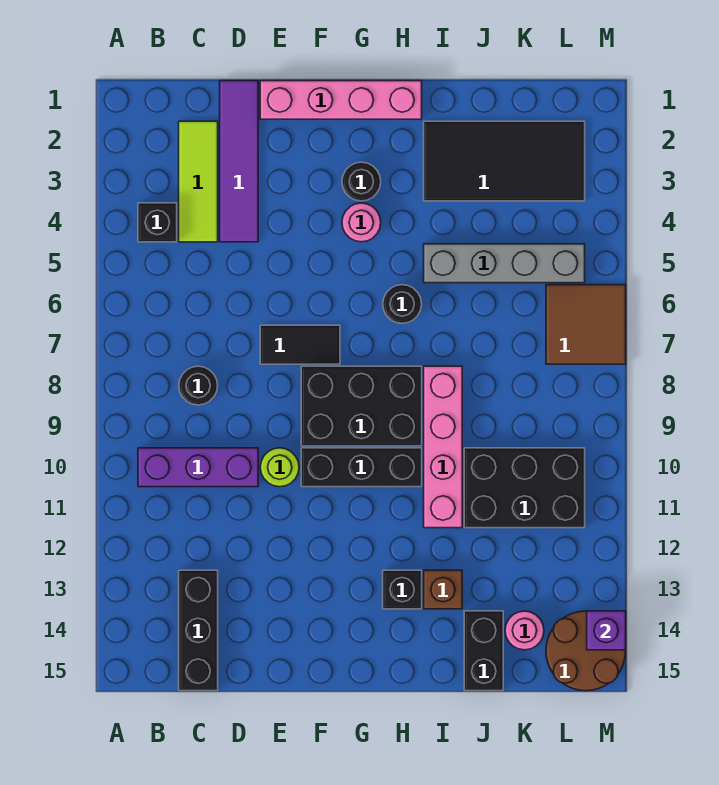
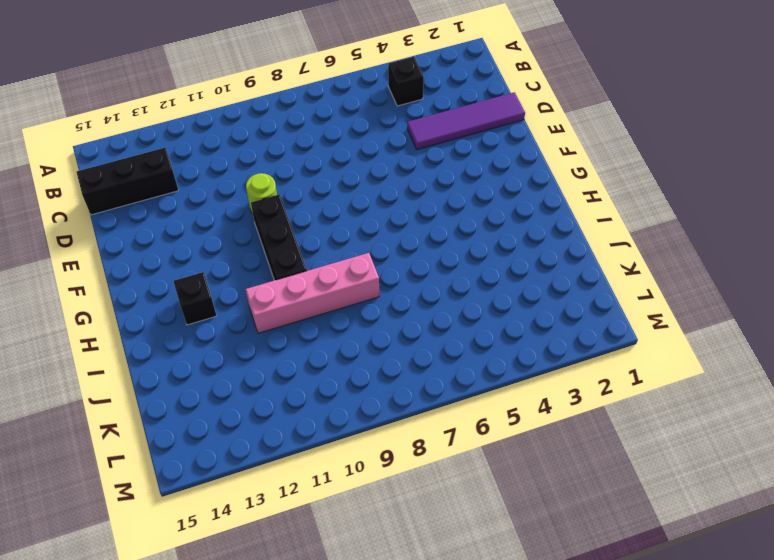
none -> purple 1x3 brick [138,448,258,487]
none -> lime 1x3 tile [179,121,218,242]
none -> black 1x1 round brick [179,366,218,405]

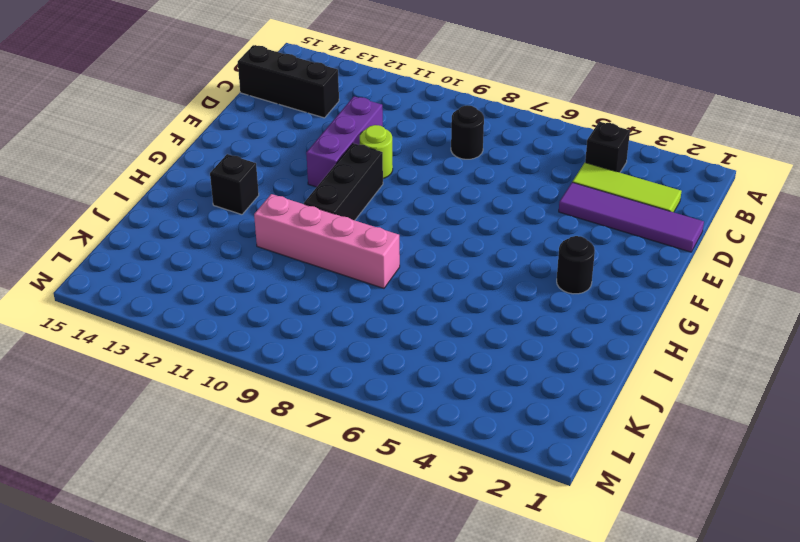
purple 1x3 brick [306,97,383,187] -> purple 1x3 brick moved to [138,448,258,487]
none -> pink 1x4 brick [260,81,422,119]
none -> black 1x2 tile [260,325,340,364]
none -> black 2x3 brick [301,366,422,446]

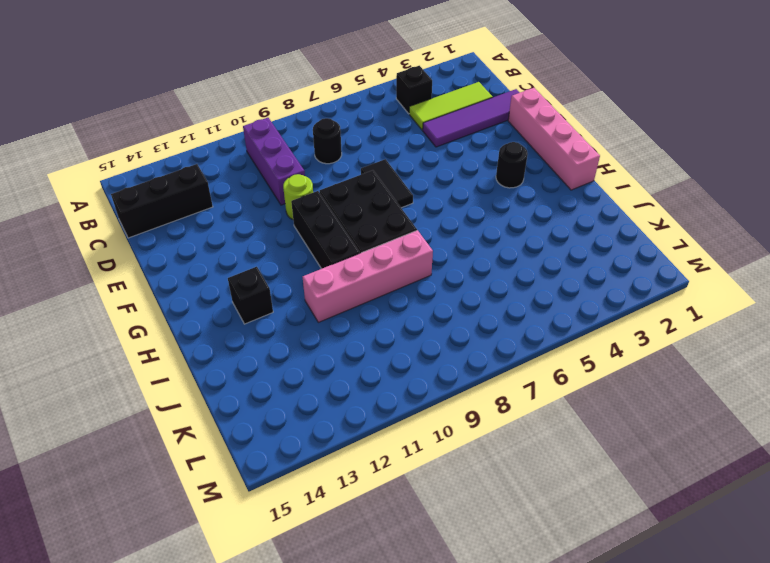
none -> pink 1x1 round brick [342,203,381,242]
none -> black 1x1 round brick [383,285,422,323]
none -> black 2x4 tile [424,121,585,201]

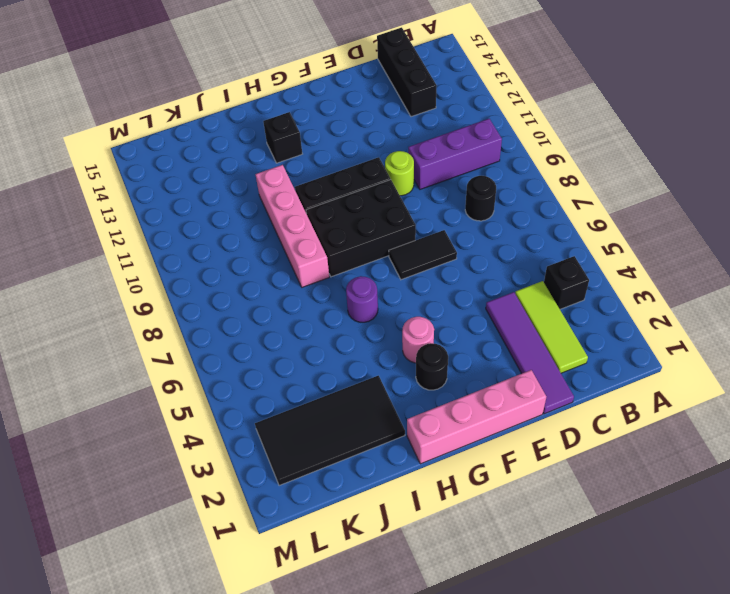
purple 1x1 round brick [346,276,378,322] -> black 1x1 round brick [383,285,422,323]
none -> grey 1x4 brick [424,244,585,283]
none -> brown 1x1 brick [424,570,462,609]
none -> black 2x3 brick [464,448,585,528]

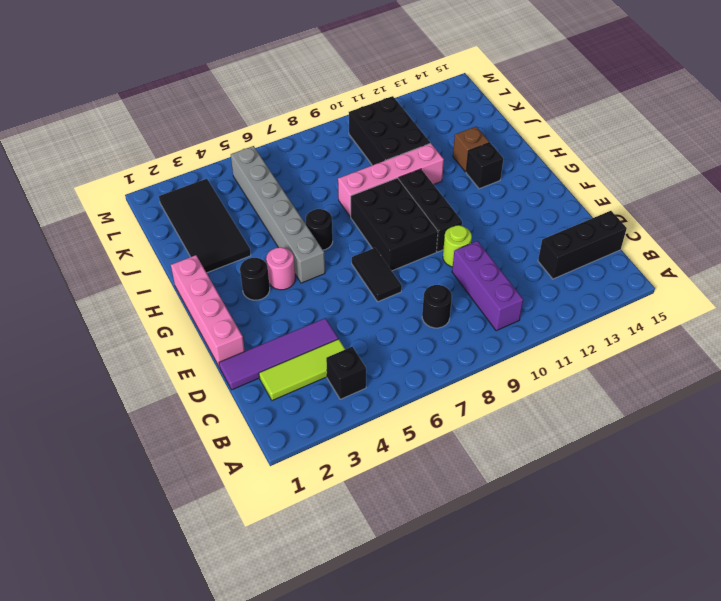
grey 1x6 brick [231,146,325,283] -> grey 1x4 brick [424,244,585,283]
none -> black 1x2 brick [464,611,503,691]
none -> pink 1x1 round brick [505,611,544,650]
none -> brown 2x2 tile [546,285,626,364]

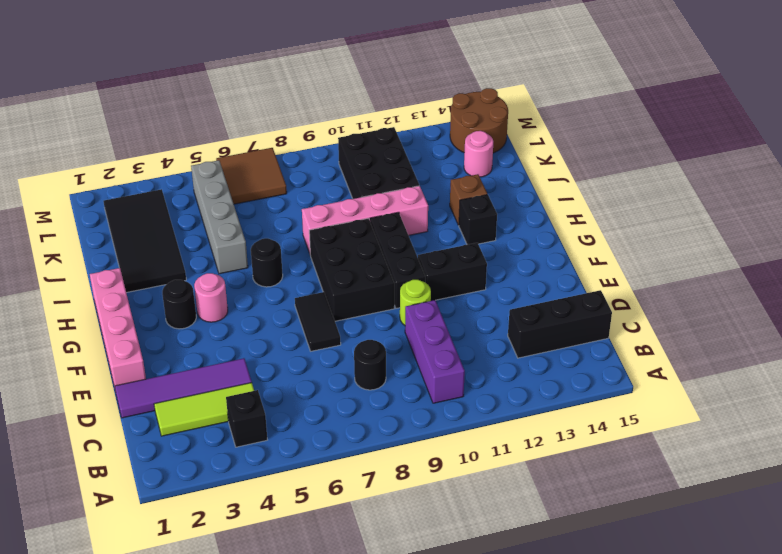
black 1x2 brick [418,243,487,301] -> black 1x2 brick moved to [464,611,503,691]
none -> purple 1x1 brick [587,611,626,650]

